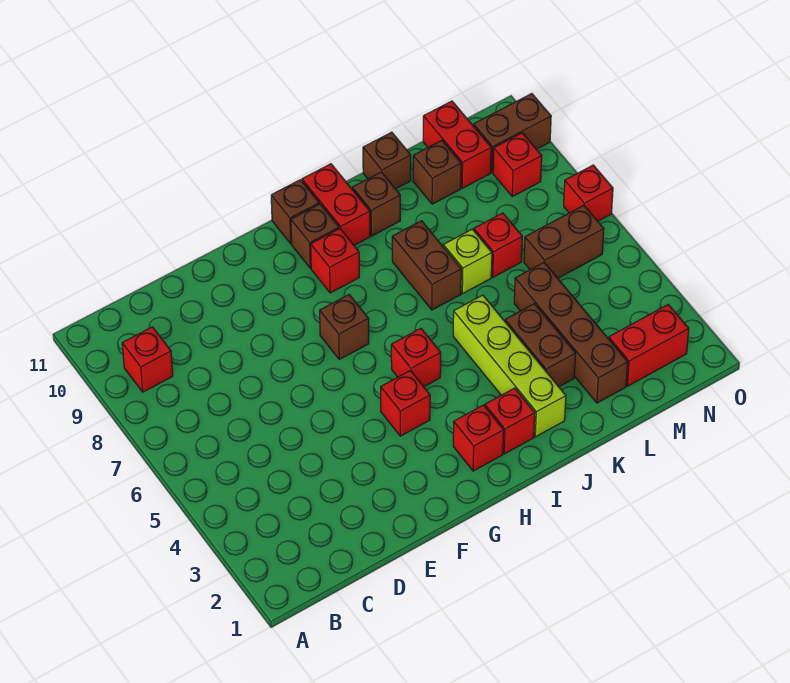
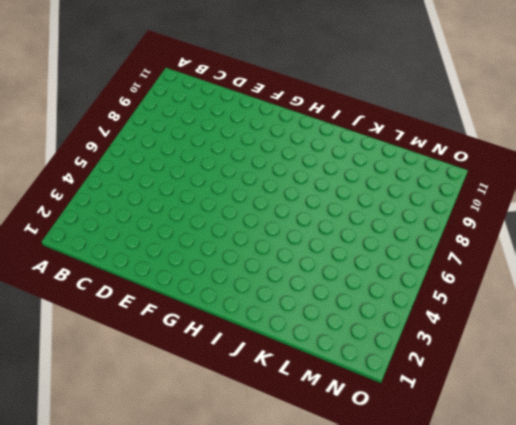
none -> red 1x1 brick [122,327,173,392]
none -> red 1x1 brick [381,371,430,436]
none -> brown 1x1 brick [320,295,369,359]

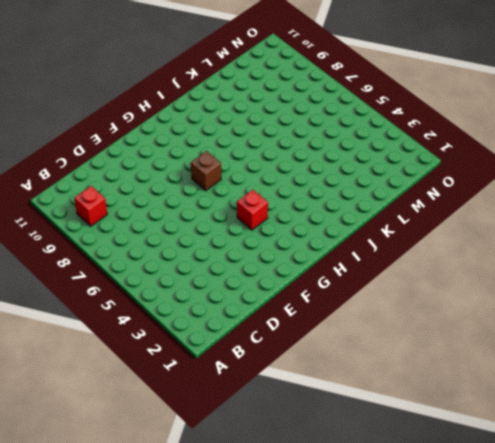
none -> red 1x1 brick [453,405,504,471]
none -> red 1x1 brick [391,329,441,386]
none -> red 1x1 brick [311,229,359,293]

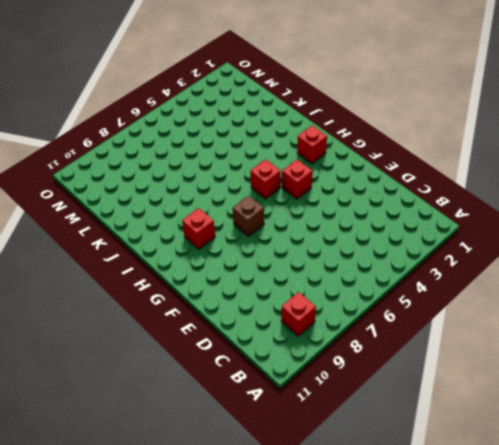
none -> brown 1x1 brick [291,204,339,268]
none -> brown 1x1 brick [271,180,319,244]
none -> red 1x1 brick [485,388,535,454]

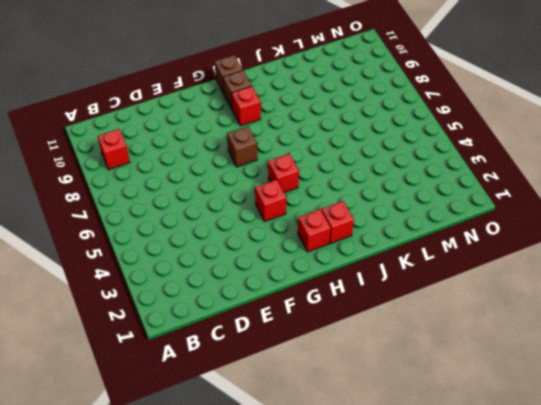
none -> red 1x2 brick [302,164,370,245]
none -> lime 1x4 brick [453,295,566,437]
none -> brown 1x2 brick [392,221,461,310]

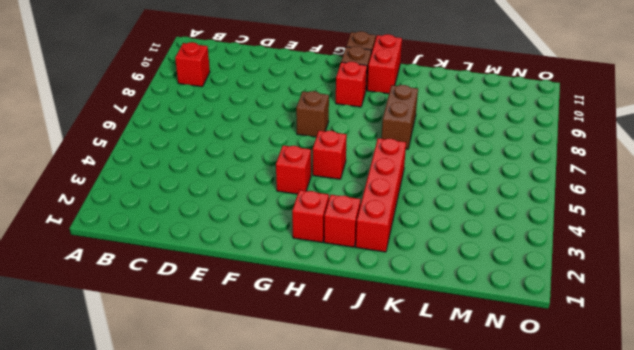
red 1x4 brick [356,138,406,252] -> lime 1x4 brick [453,295,566,437]
none -> brown 1x1 brick [352,172,400,236]
none -> brown 1x2 brick [505,304,576,387]
none -> lime 1x1 brick [443,229,492,294]

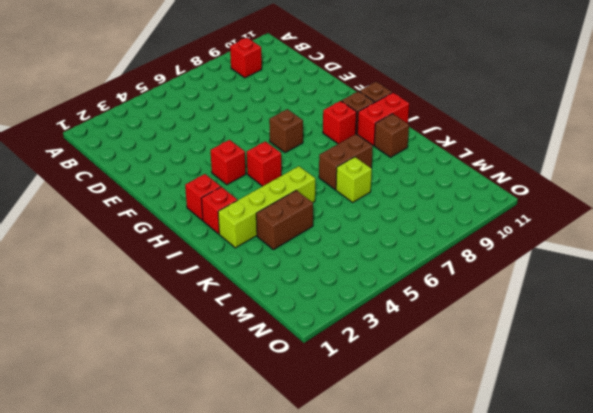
none -> brown 1x1 brick [363,132,411,189]
none -> brown 1x4 brick [514,263,628,403]
none -> red 1x1 brick [474,213,522,277]

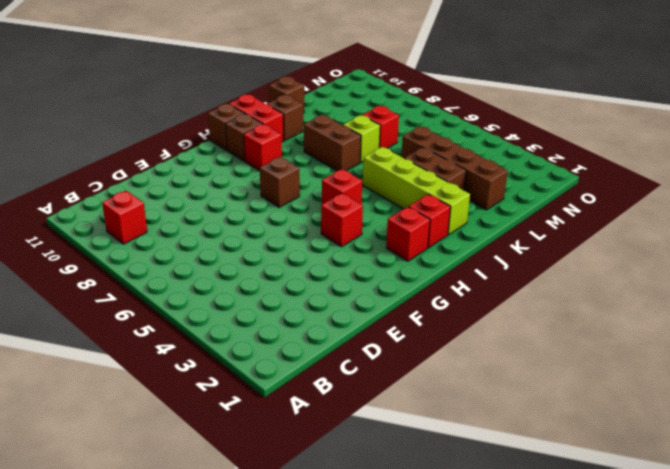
none -> brown 1x1 brick [413,141,461,204]
none -> red 1x2 brick [609,305,689,386]
none -> brown 1x2 brick [524,206,604,278]

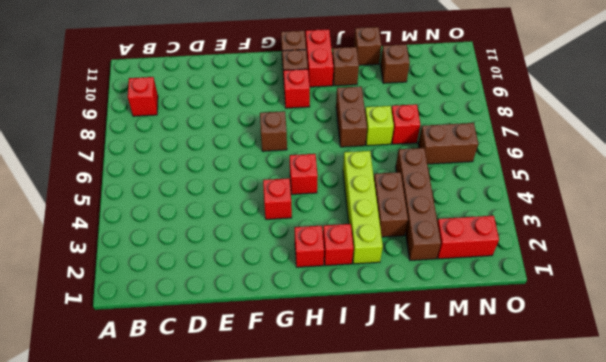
none -> red 1x2 brick [423,101,491,188]
none -> red 1x1 brick [493,133,542,197]
none -> brown 1x2 brick [474,94,551,173]

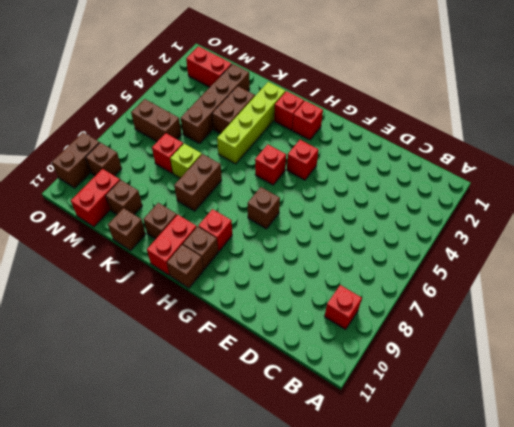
brown 1x1 brick [86,143,122,176] -> red 1x1 brick [493,133,542,197]
brown 1x2 brick [52,132,100,188] -> brown 1x2 brick turned to [474,94,551,173]
none -> red 1x1 brick [564,165,613,221]

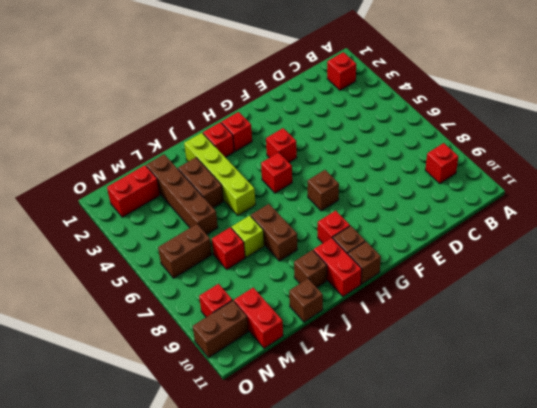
red 1x1 brick [327,52,356,90] -> red 1x1 brick moved to [564,165,613,221]
none -> brown 1x1 brick [413,141,461,204]

